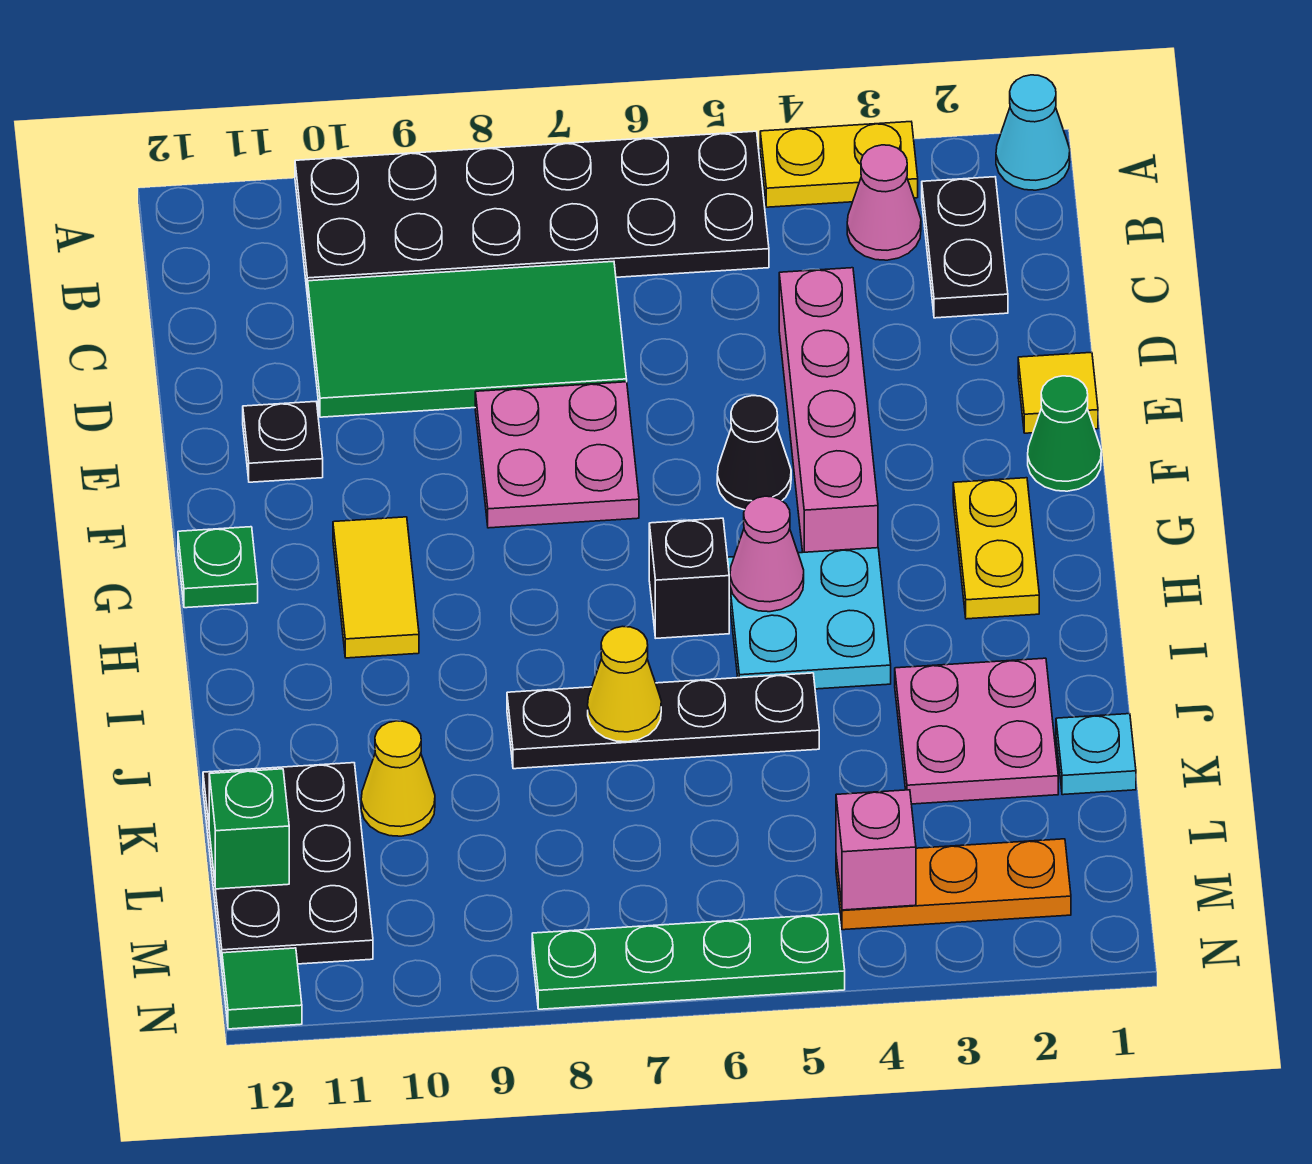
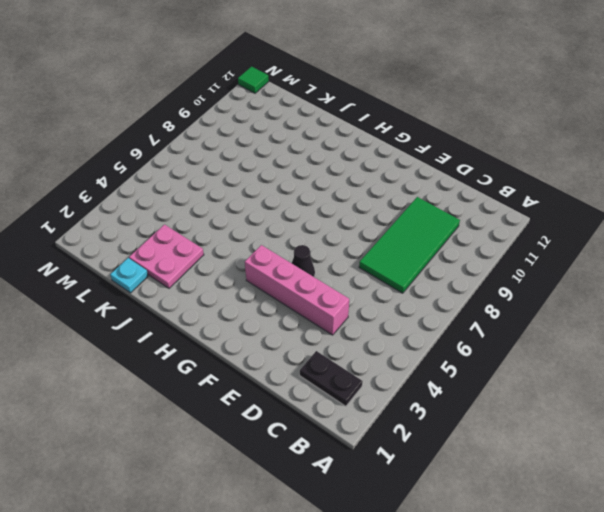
none -> cyan 1x1 cone [996,75,1070,190]
none -> yellow 1x2 plate [760,122,918,207]
none -> black 2x6 plate [295,131,769,297]

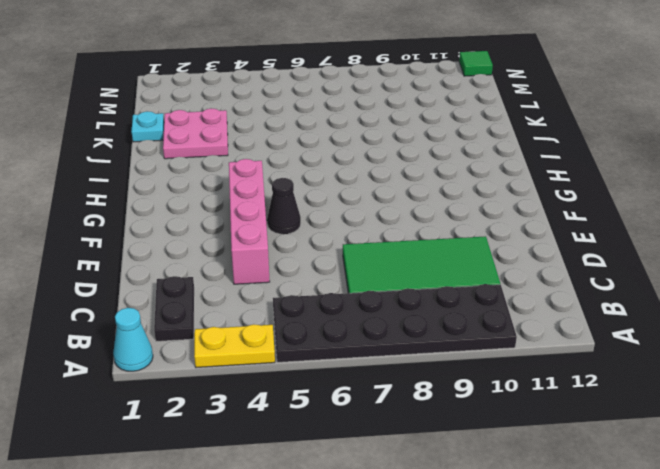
none -> pink 1x1 cone [847,145,921,260]
none -> yellow 1x1 tile [1018,352,1098,433]
none -> pink 2x2 plate [475,382,639,528]

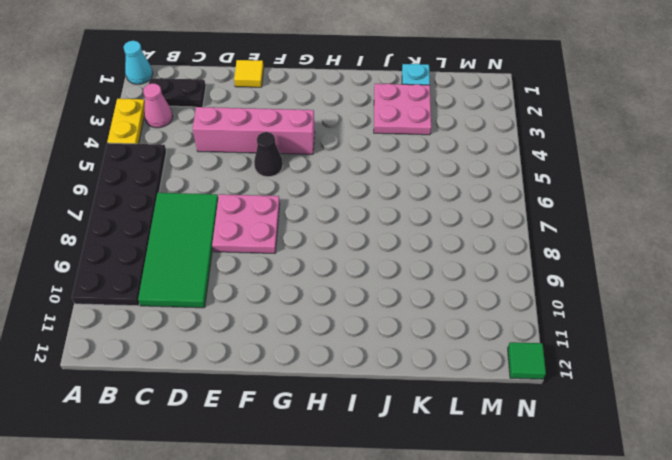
none -> black 1x1 plate [243,402,323,482]
none -> green 1x1 cone [1028,376,1101,491]
none -> yellow 1x2 plate [953,478,1039,619]

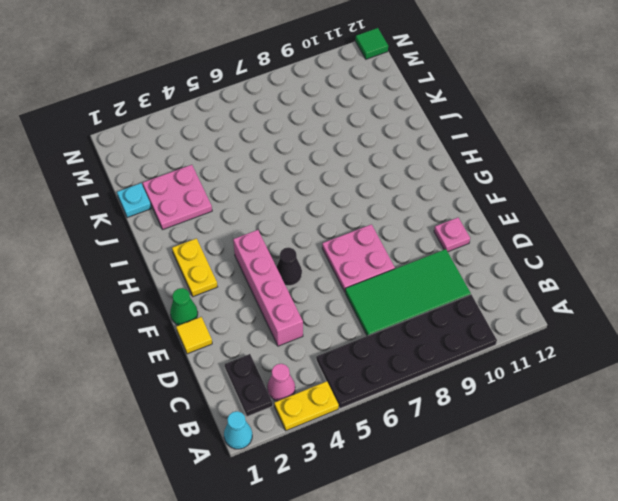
pink 1x1 plate [434,218,470,252] -> black 1x1 plate [243,402,323,482]
none -> yellow 1x2 tile [333,517,419,658]
none -> green 1x1 plate [178,527,258,608]
none -> cyan 2x2 plate [727,548,891,689]

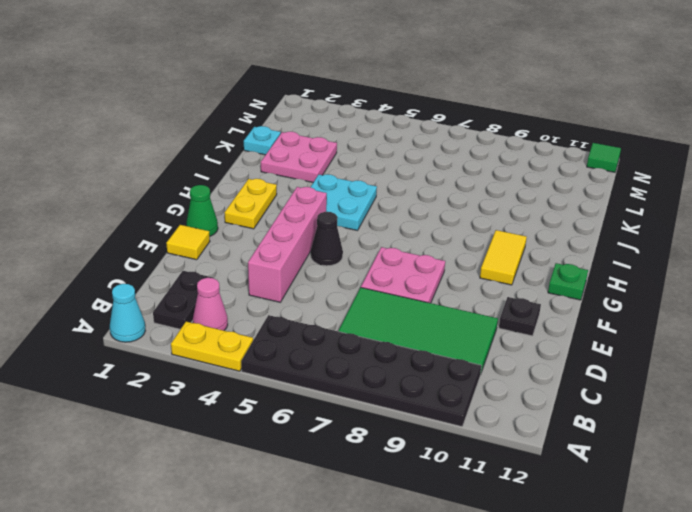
none -> black 1x1 brick [649,518,729,638]
none -> black 1x4 plate [507,673,819,769]
none -> yellow 1x1 cone [361,721,435,836]

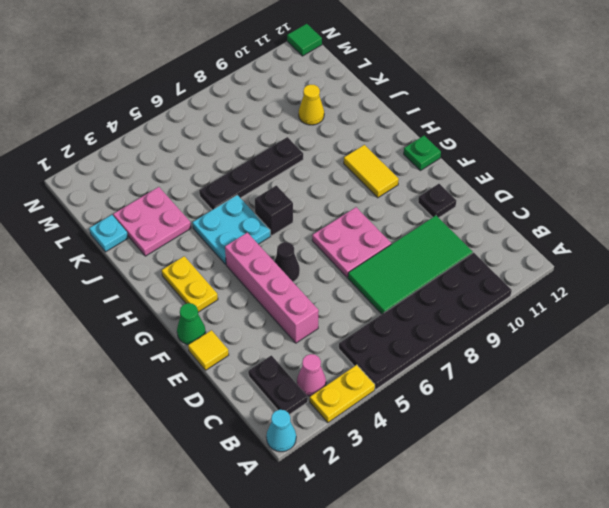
none -> black 2x3 plate [203,763,373,966]
none -> orange 1x3 plate [836,839,1071,930]
none -> green 1x4 plate [532,914,845,1009]

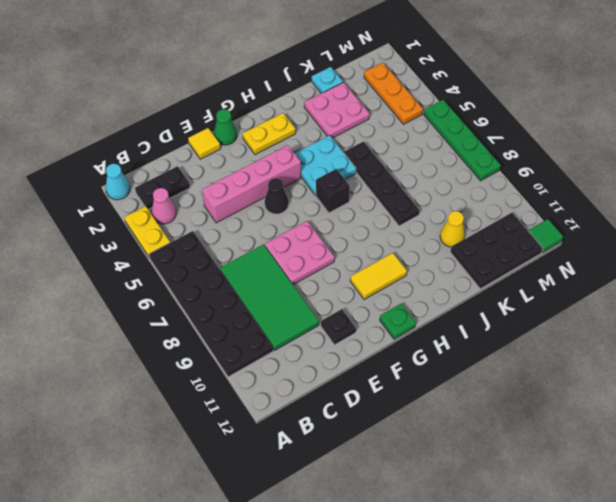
none -> pink 1x1 cone [730,496,804,612]
none -> yellow 1x1 cone [588,626,661,742]
none -> green 1x1 brick [209,769,289,889]

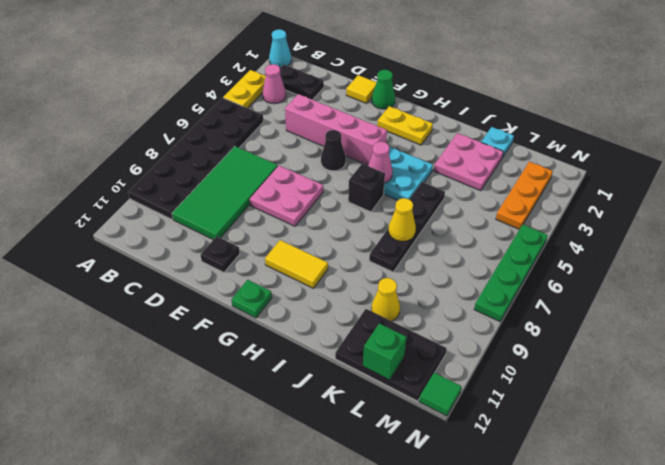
none -> pink 1x1 brick [836,790,916,910]

